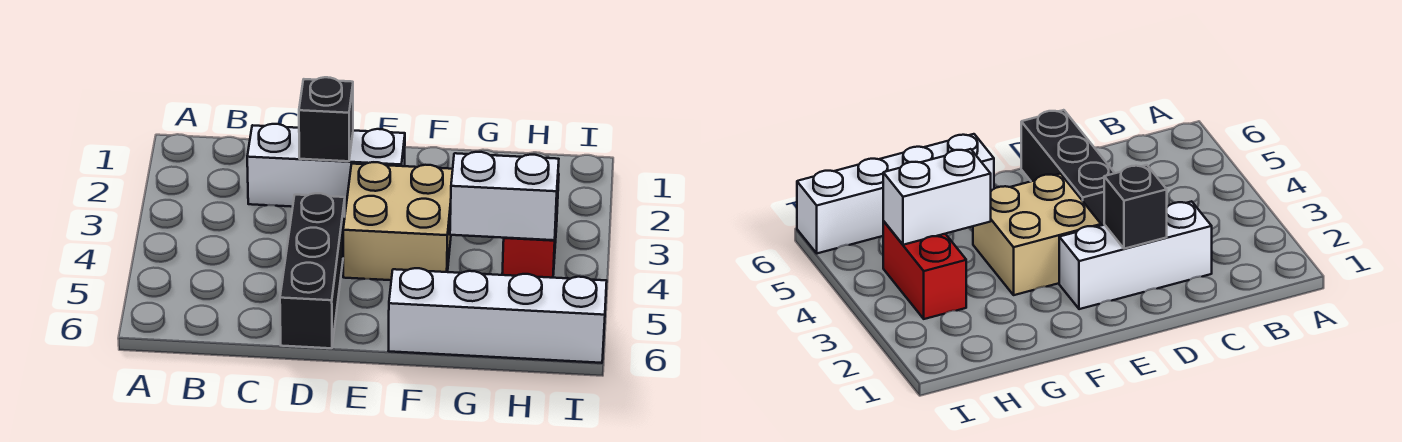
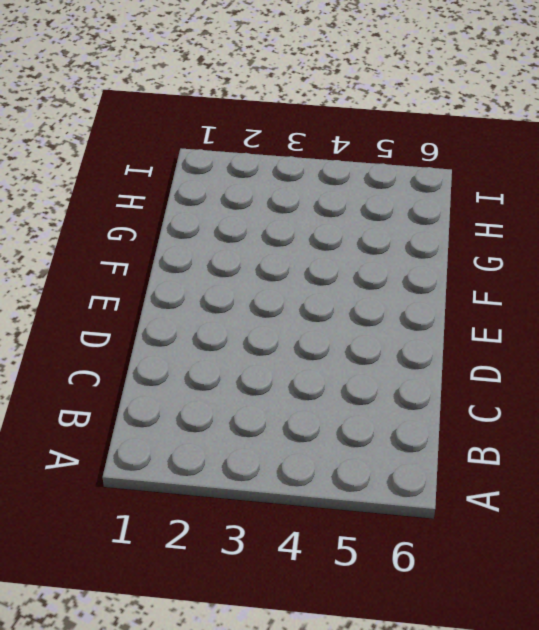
none -> white 1x3 brick [247,124,405,209]
none -> black 1x3 brick [280,193,345,348]

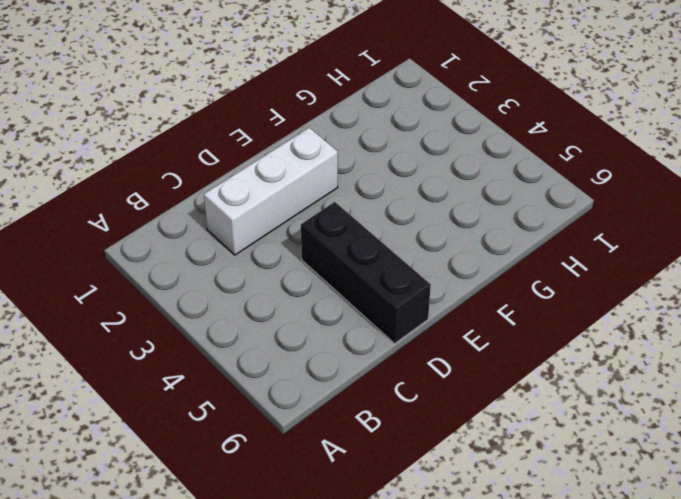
none -> tan 2x2 brick [343,162,453,280]
none -> white 1x4 brick [389,268,607,363]

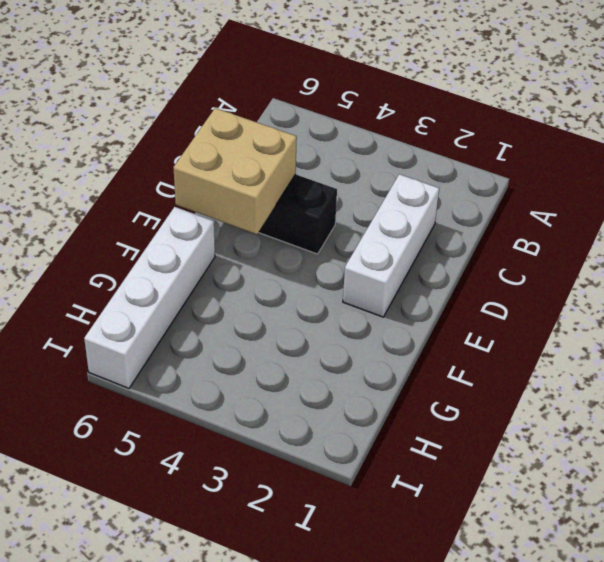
tan 2x2 brick [174,108,297,234] -> tan 2x2 brick moved to [343,162,453,280]
none -> red 1x2 brick [502,174,559,278]
none -> black 1x1 brick [299,77,353,161]

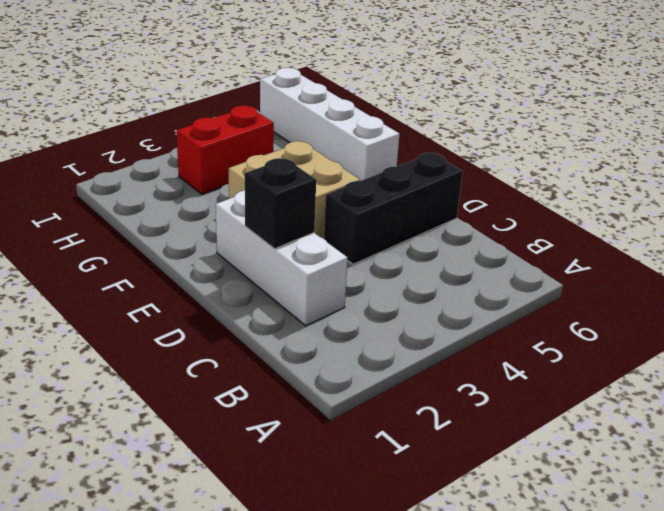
none -> white 1x2 brick [450,152,559,240]

